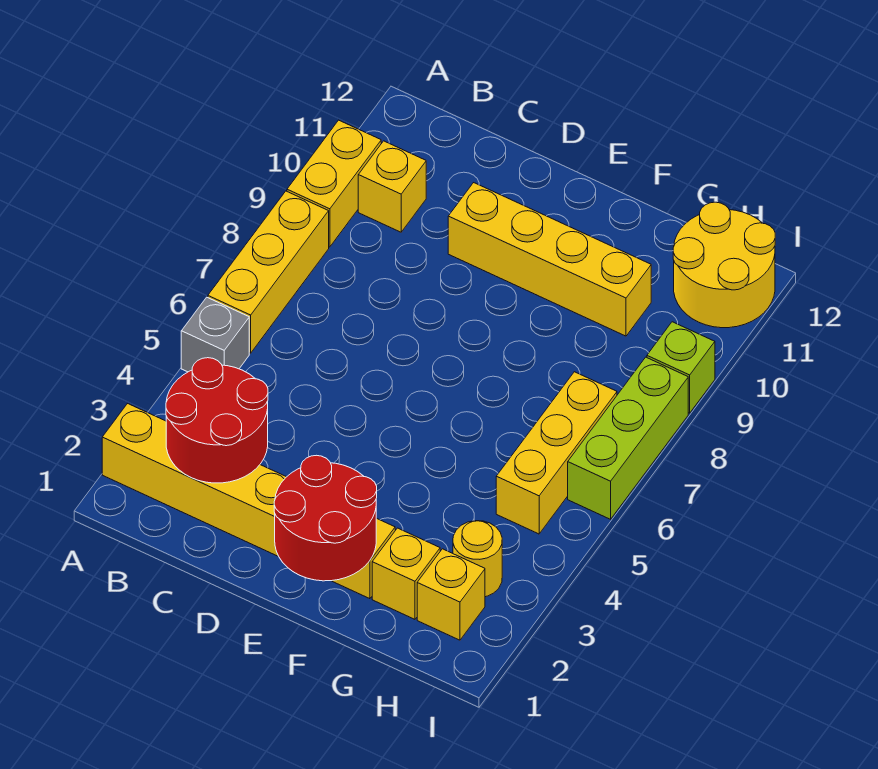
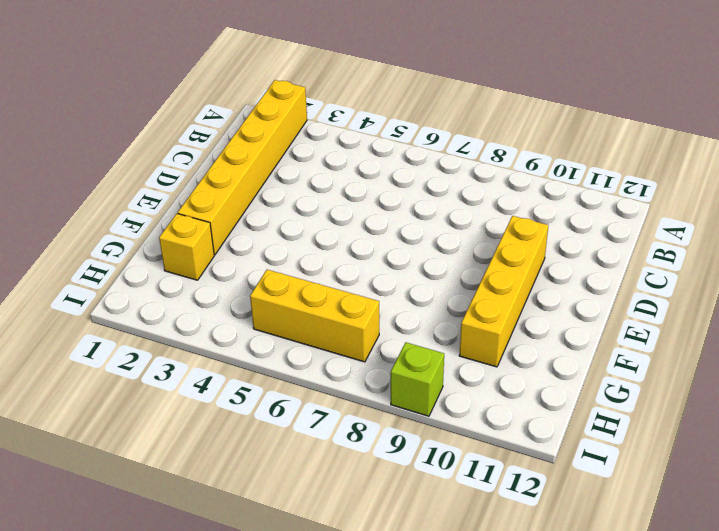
none -> grey 1x1 brick [181,297,249,372]
none -> yellow 1x3 brick [208,191,329,353]
none -> yellow 1x2 brick [287,120,381,247]

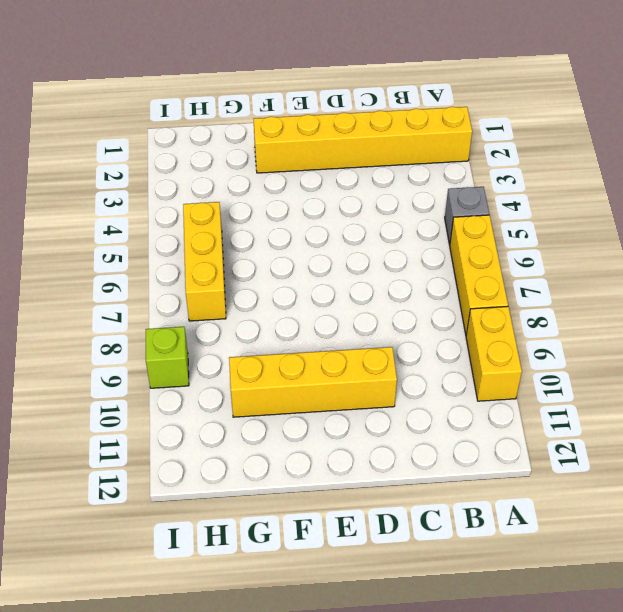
none -> yellow 1x1 brick [358,141,426,232]
none -> yellow 1x1 brick [372,528,440,619]
none -> yellow 1x1 brick [417,549,485,640]

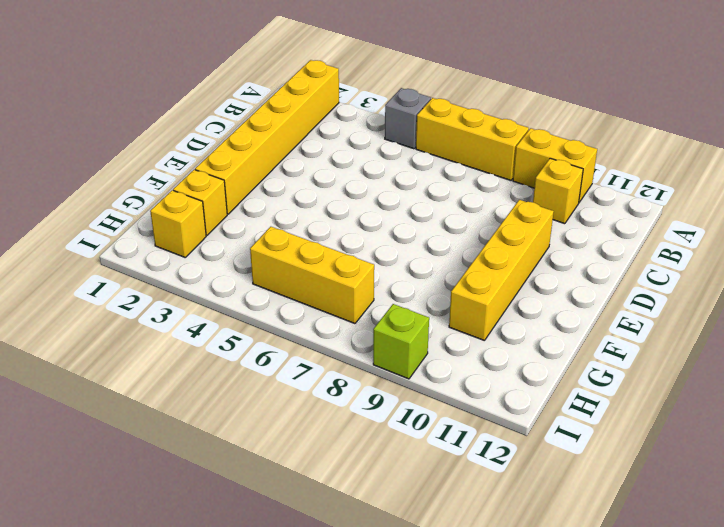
none -> yellow 1x1 round brick [453,521,502,597]
none -> yellow 2x2 round brick [673,202,775,328]
none -> lime 1x3 brick [568,357,688,519]

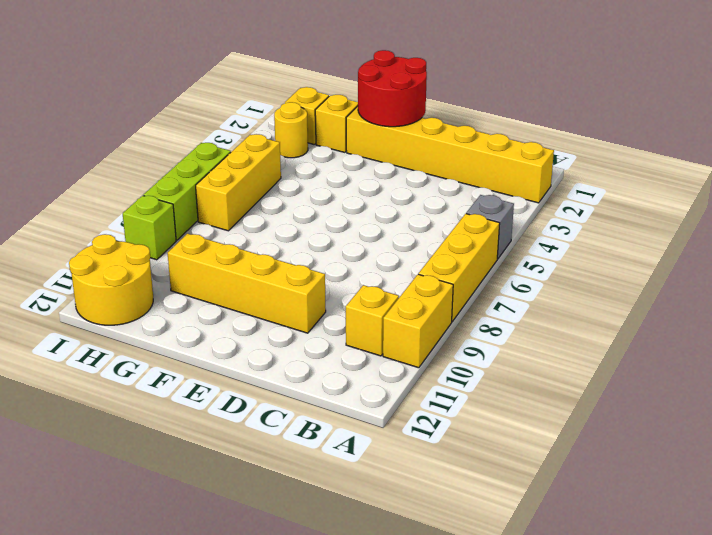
none -> red 2x2 round brick [166,358,268,483]

